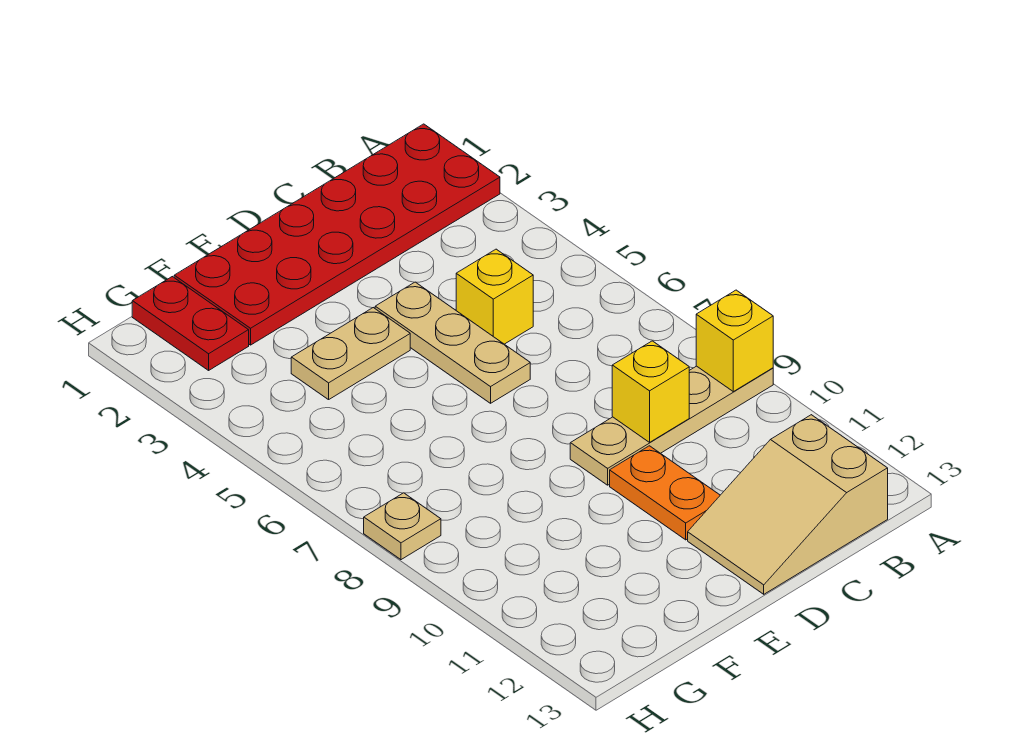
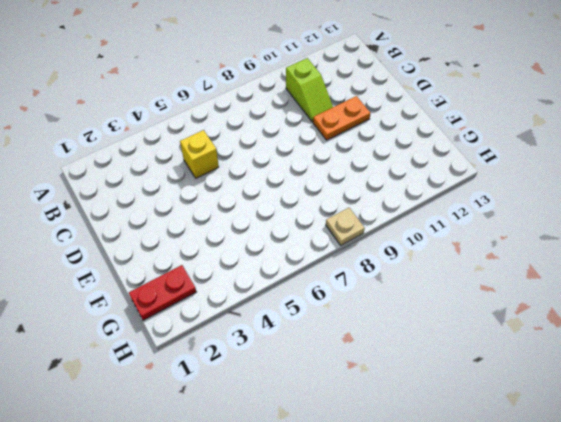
lime 1x2 slope [286,58,333,122] -> none
none -> red 2x6 plate [174,124,500,345]
none -> tan 1x4 plate [570,366,773,485]

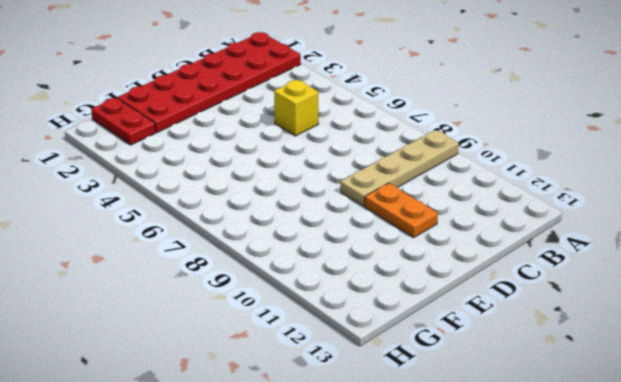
none -> tan 2x3 slope [688,415,888,594]
none -> tan 1x3 plate [375,282,530,403]

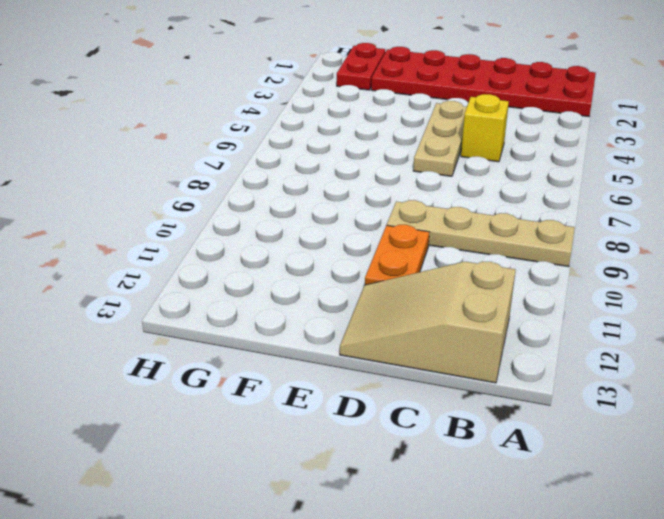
none -> tan 1x2 plate [291,308,410,400]
none -> tan 1x1 plate [364,493,441,560]

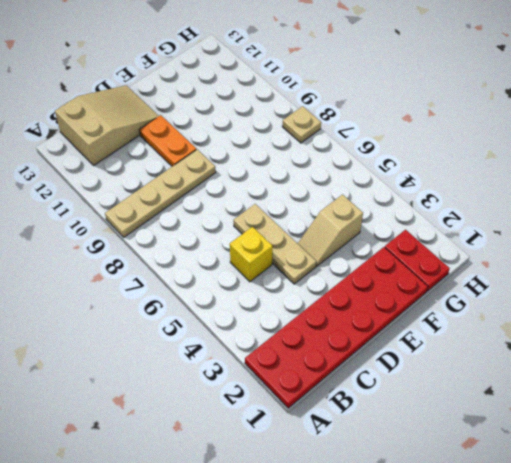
tan 1x2 slope [298,195,363,266] -> tan 1x2 plate [291,308,410,400]
none -> yellow 1x1 brick [696,290,773,392]
none -> yellow 1x1 brick [612,341,689,442]

